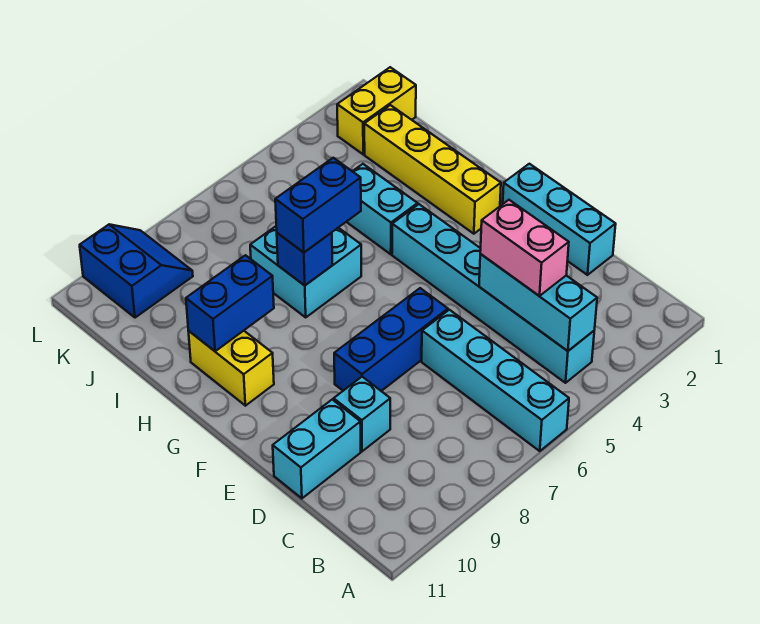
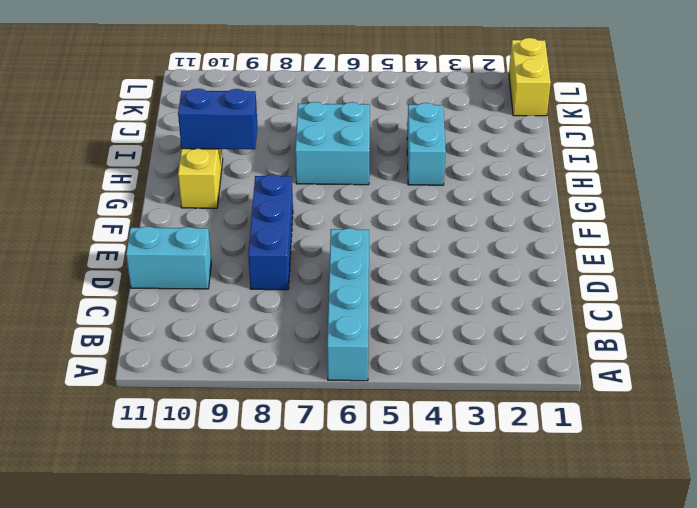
blue 1x3 brick [248,174,293,290] -> blue 1x3 brick turned to [334,288,448,391]
yellow 1x2 brick [509,38,551,116] -> yellow 1x2 brick turned to [337,67,416,154]
none -> cyan 1x6 brick [392,204,594,383]
none -> cyan 1x3 brick [503,164,616,275]
none -> cyan 1x1 brick [334,377,390,451]

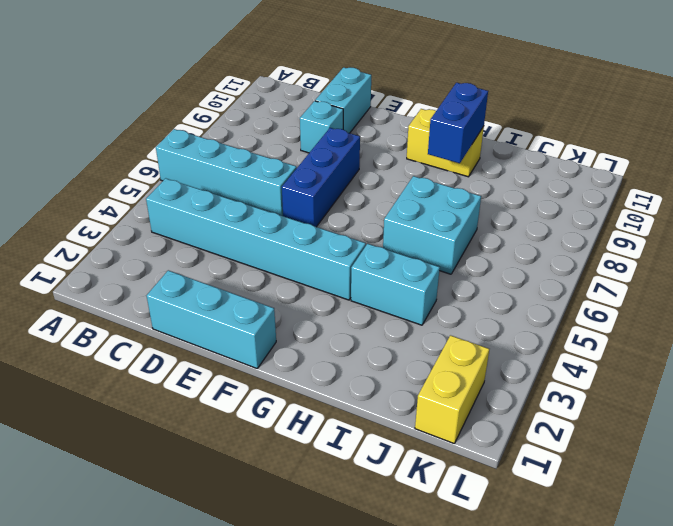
none -> yellow 1x4 brick [364,105,501,234]
none -> blue 2x2 slope [80,225,193,318]
none -> cyan 1x3 brick [479,254,597,351]

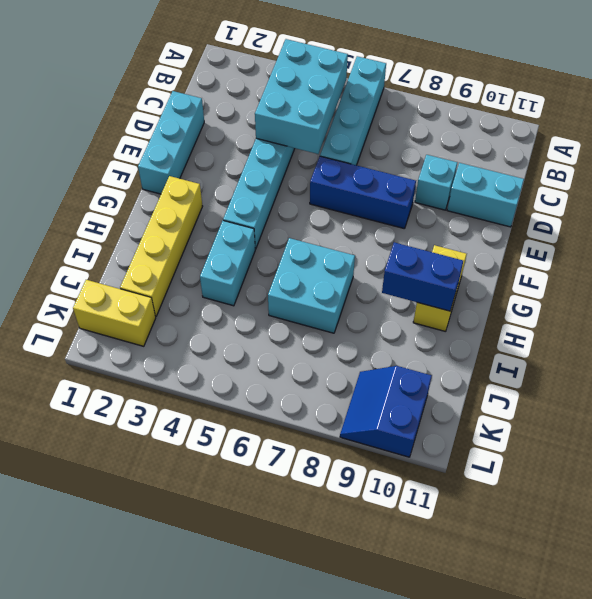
cyan 2x3 brick [255,39,348,154] -> cyan 1x3 brick [479,254,597,351]
none -> blue 1x1 brick [277,233,332,285]
none -> pink 1x2 brick [480,200,569,296]
none -> blue 1x2 brick [275,158,361,252]

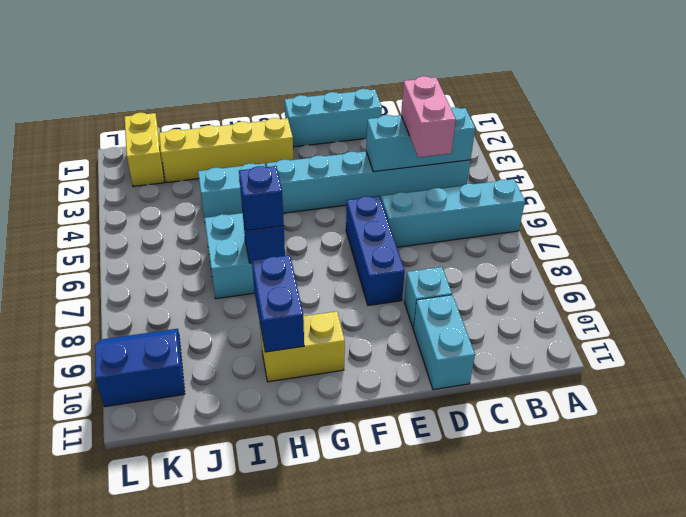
pink 1x2 brick [401,76,456,157] -> pink 1x2 brick turned to [480,200,569,296]
blue 1x1 brick [239,166,284,230] -> blue 1x2 brick [275,158,361,252]

